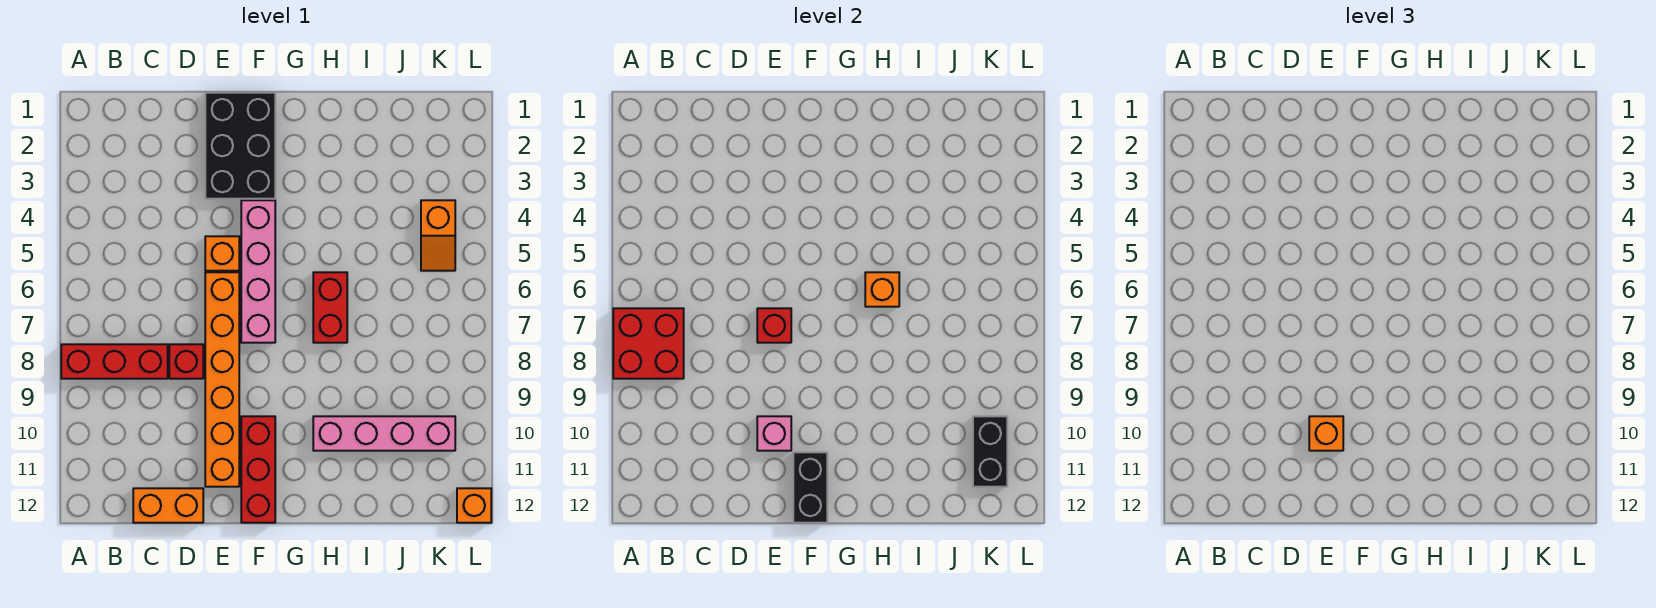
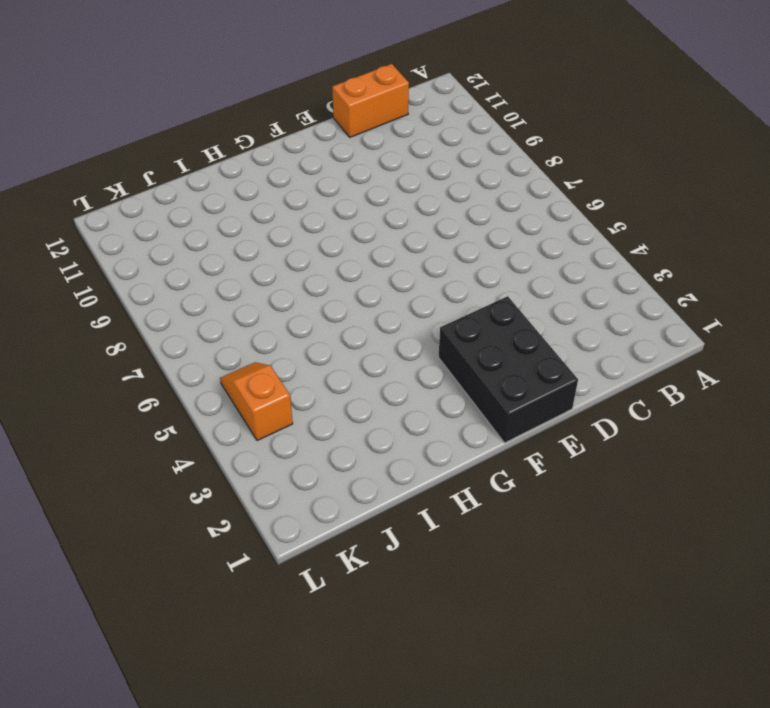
none -> red 1x3 brick [61,344,168,379]
none -> red 1x1 brick [169,344,203,379]
none -> orange 1x1 brick [205,236,239,271]

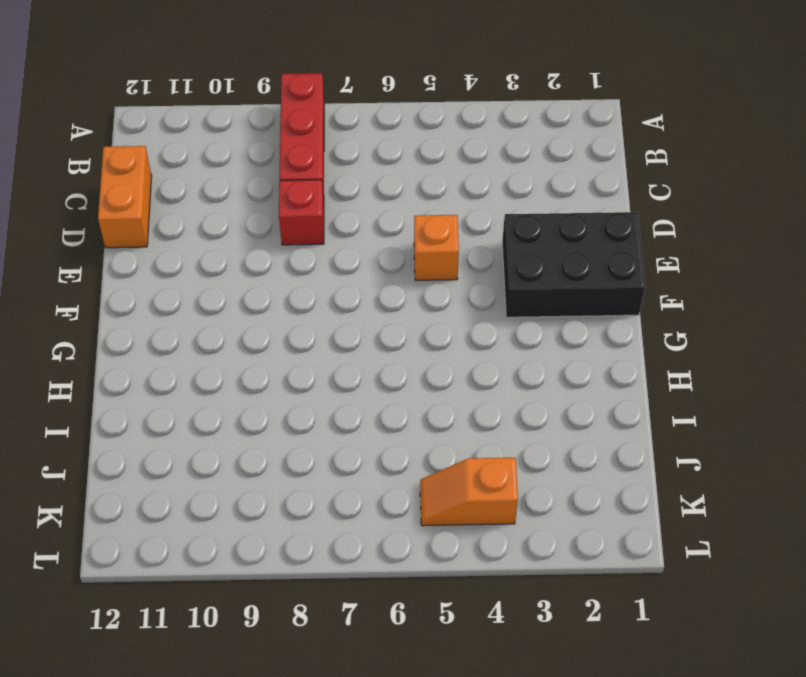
none -> orange 1x6 brick [205,272,239,487]
none -> pink 1x4 brick [241,200,275,343]
none -> red 1x3 brick [241,416,275,523]

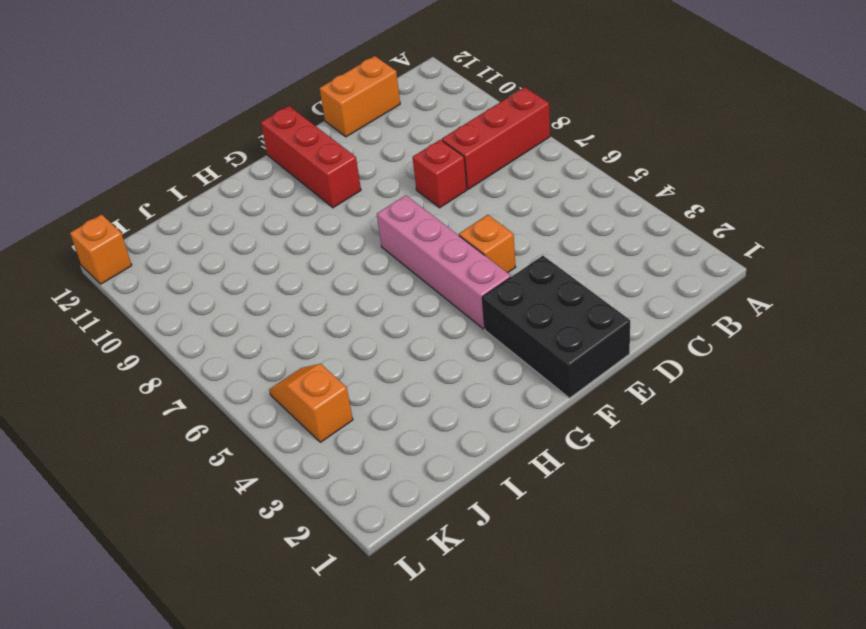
none -> orange 1x6 brick [205,272,239,487]
none -> red 1x2 brick [313,272,347,343]
none -> pink 1x4 brick [313,416,455,451]

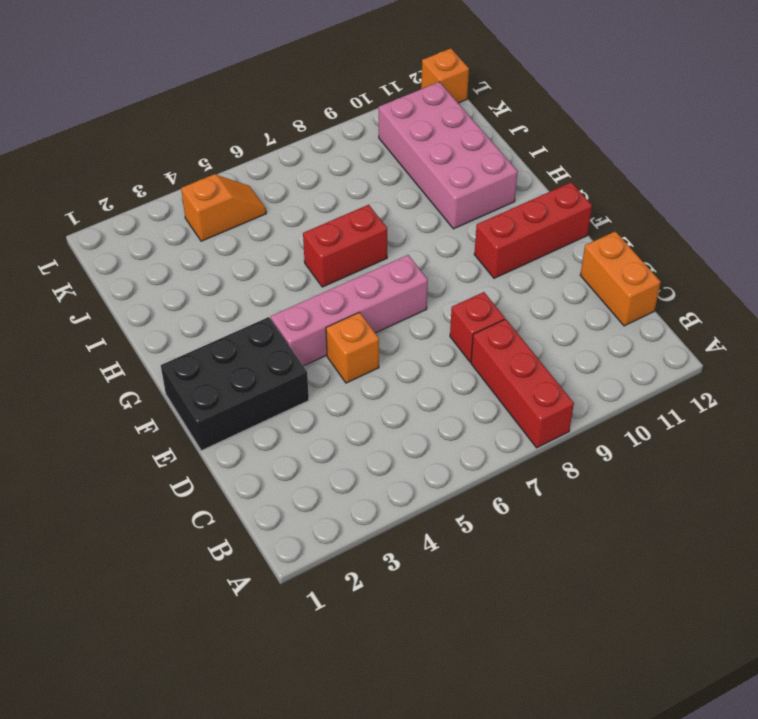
pink 2x4 brick [379,82,518,229] -> pink 1x4 brick [313,416,455,451]
none -> orange 1x6 brick [205,272,239,487]
none -> red 2x2 brick [613,308,684,379]
none -> red 1x1 brick [757,308,791,343]

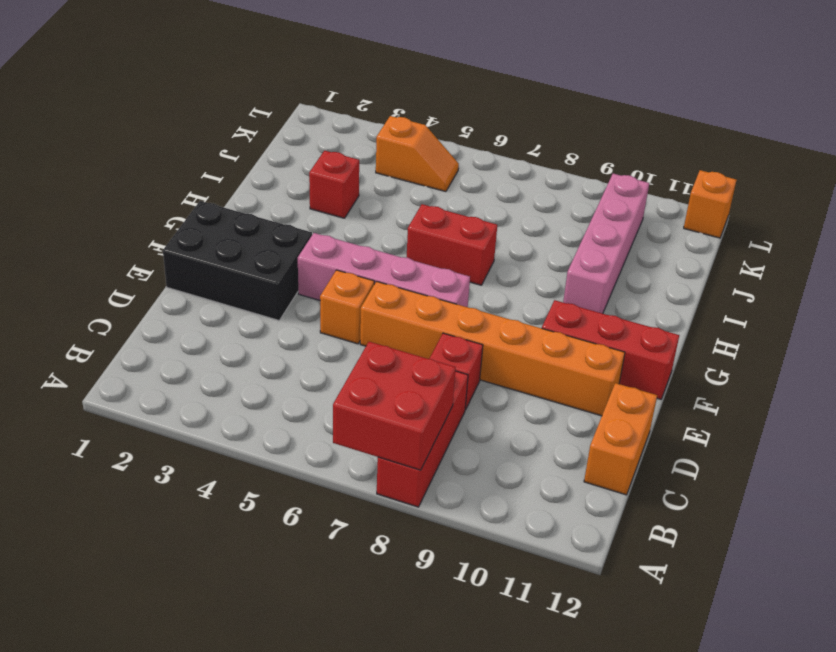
red 1x1 brick [309,151,359,218] -> red 1x1 brick moved to [757,308,791,343]
none -> pink 1x1 brick [757,416,791,451]
none -> black 1x2 brick [793,452,827,523]
none -> orange 1x1 brick [865,272,899,307]

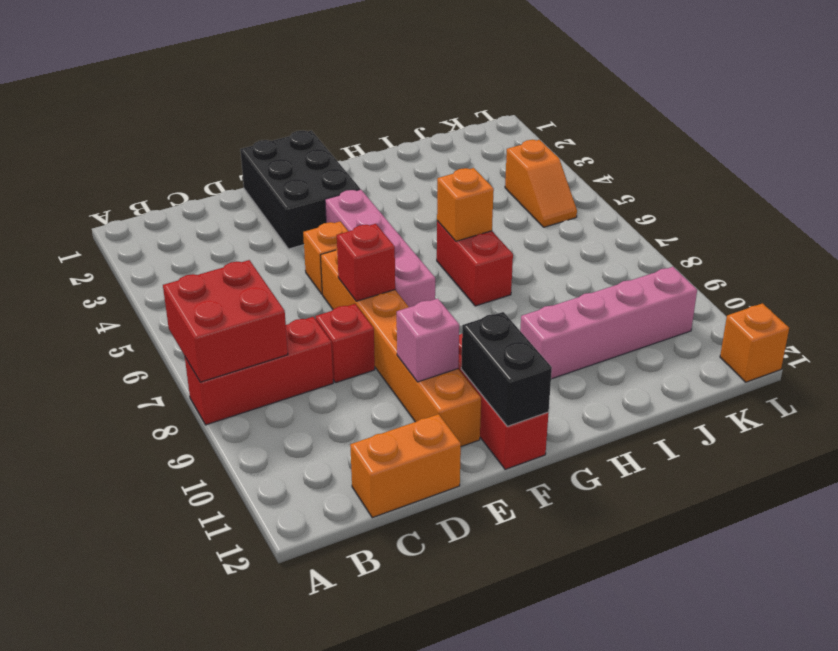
none -> black 1x2 brick [973,416,1007,487]
none -> orange 1x1 brick [1309,416,1343,451]

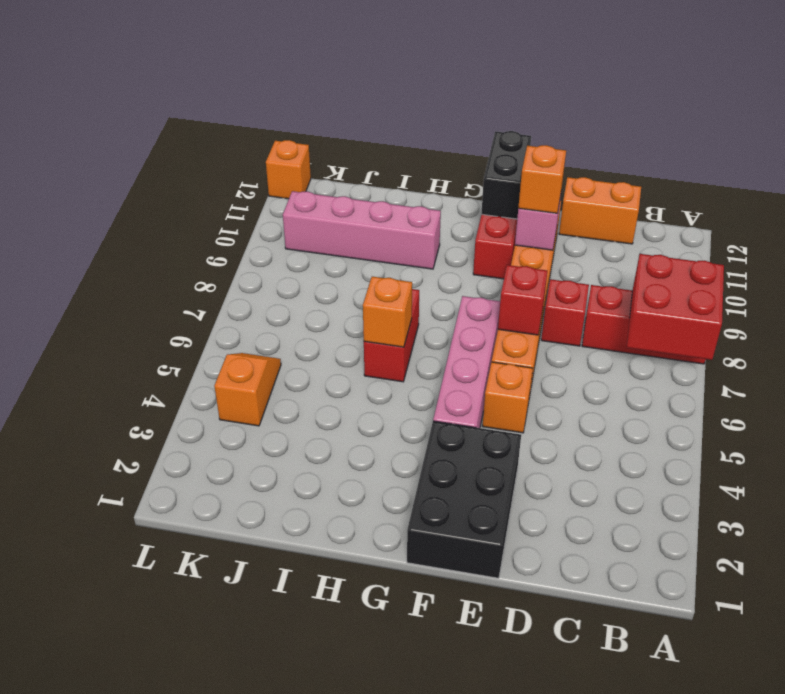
none -> black 1x2 brick [973,416,1007,487]

